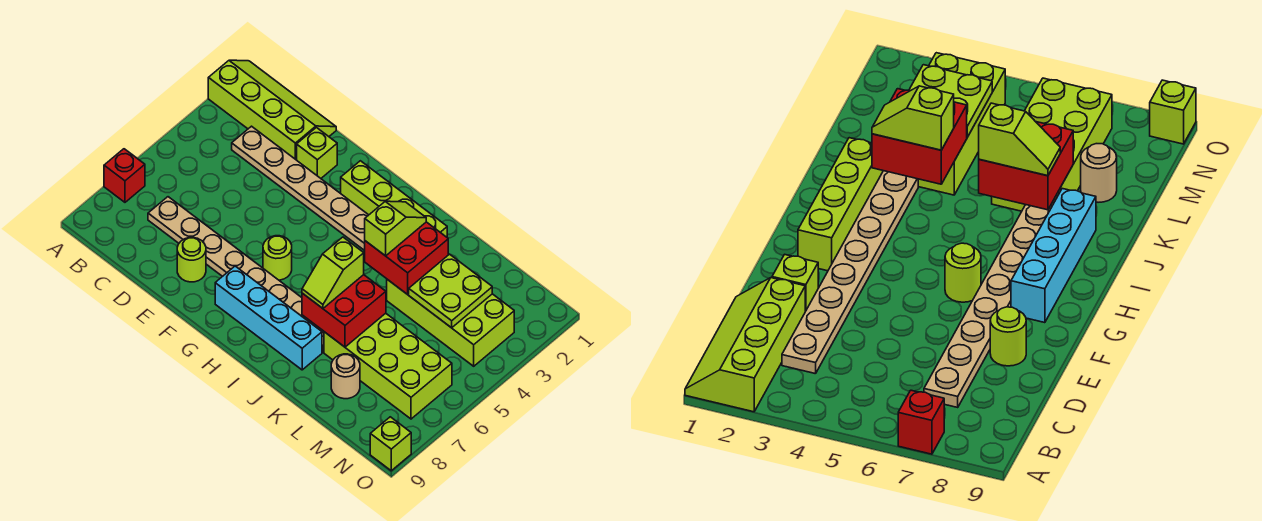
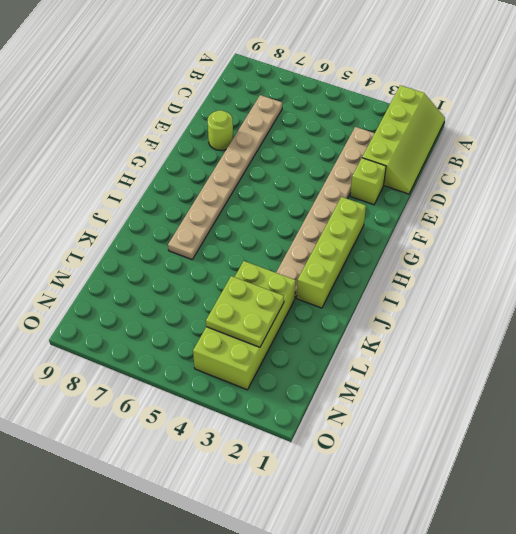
none -> red 1x1 brick [104,149,145,202]
none -> lime 1x1 round brick [263,236,292,280]
none -> cyan 1x4 brick [215,266,322,370]

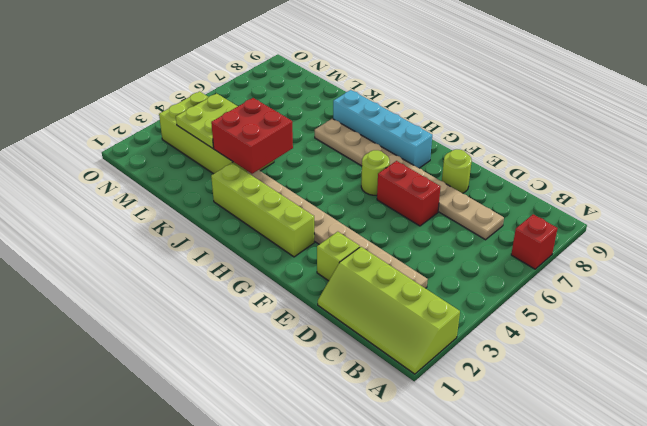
red 1x2 brick [377,161,440,226] -> none
none -> lime 2x4 brick [324,313,452,419]
none -> tan 1x1 round brick [331,354,360,399]
none -> lime 1x1 brick [370,417,411,471]

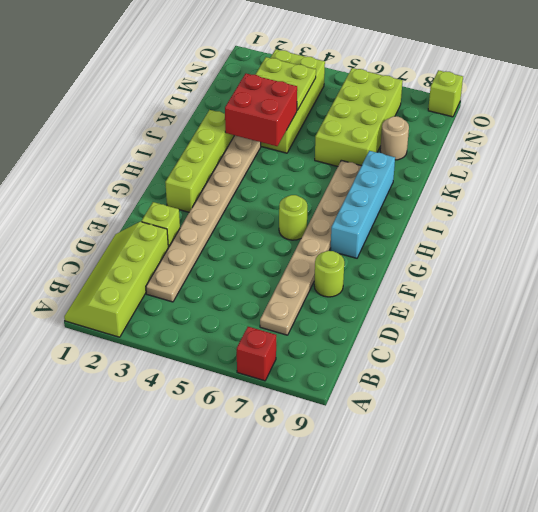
none -> red 2x2 brick [302,275,386,347]
none -> lime 1x2 slope [365,201,426,256]
none -> lime 1x2 slope [302,237,364,308]

